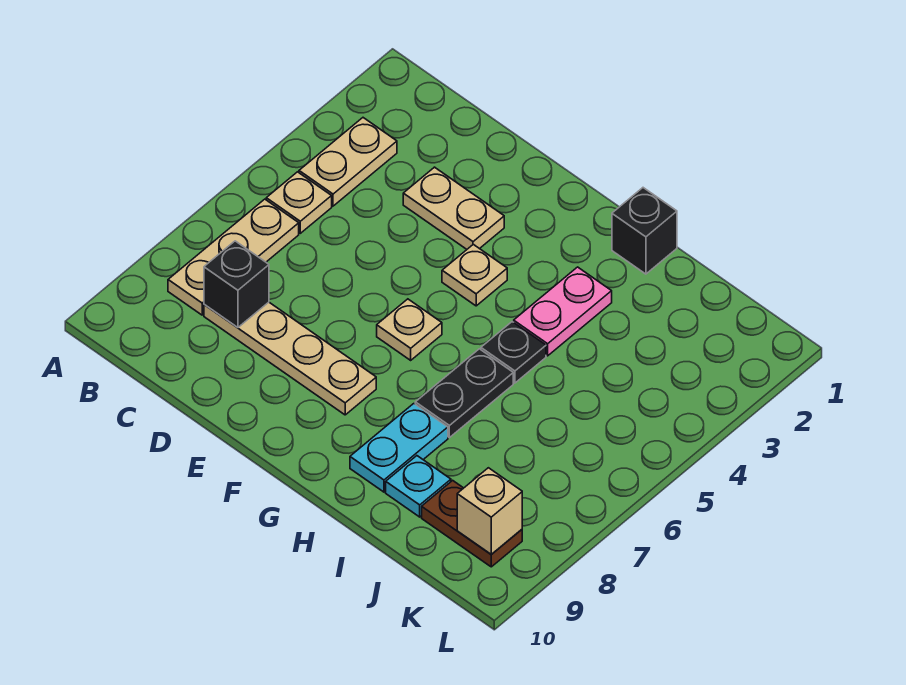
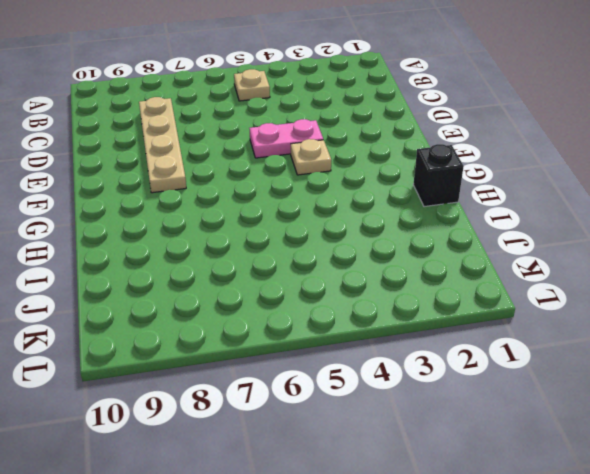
pink 1x2 plate [250,119,323,158] -> pink 1x2 plate moved to [514,267,612,356]
none -> tan 1x2 plate [299,118,397,206]
none -> tan 1x3 plate [168,199,299,315]
none -> tan 1x2 plate [403,167,504,249]

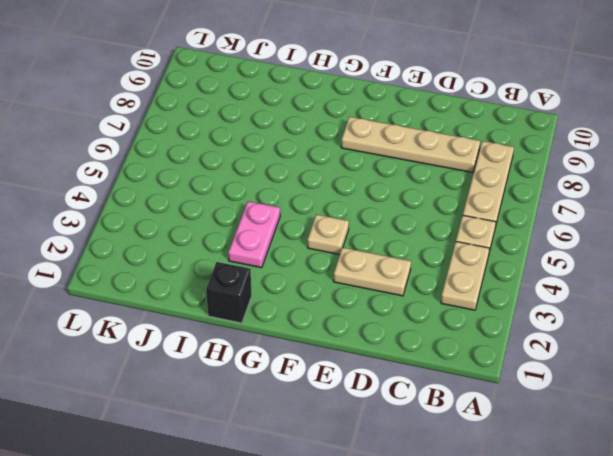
none -> tan 1x1 plate [377,299,442,360]
none -> black 1x1 plate [481,322,546,383]
none -> black 1x2 plate [415,349,513,438]

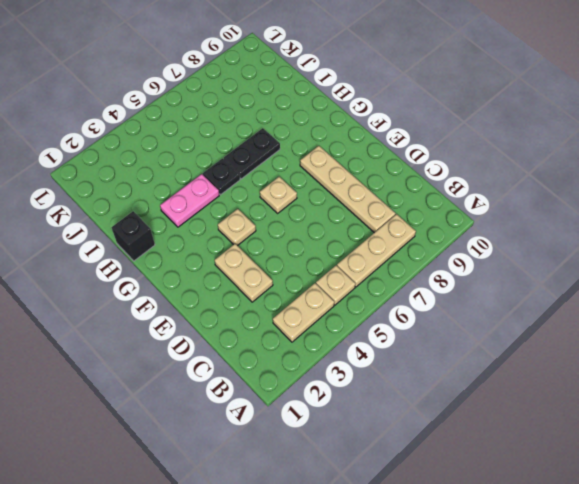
none -> cyan 1x2 plate [350,404,448,492]
none -> cyan 1x1 plate [386,456,451,517]
none -> brown 1x2 plate [422,480,522,567]

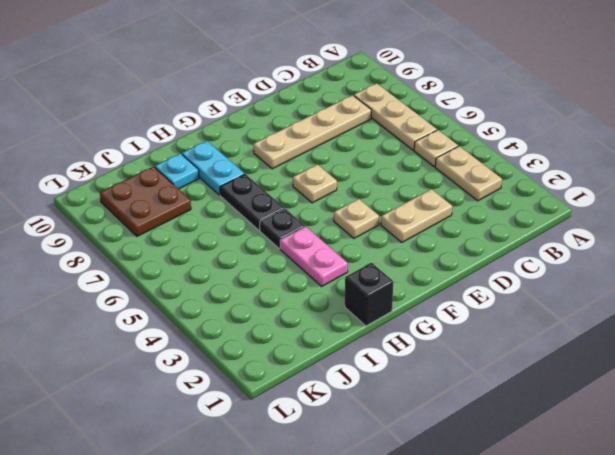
brown 2x2 plate [100,167,191,236] -> brown 1x2 plate [422,480,522,567]
none -> black 1x1 brick [204,241,269,327]
none -> tan 1x1 brick [457,468,522,554]

